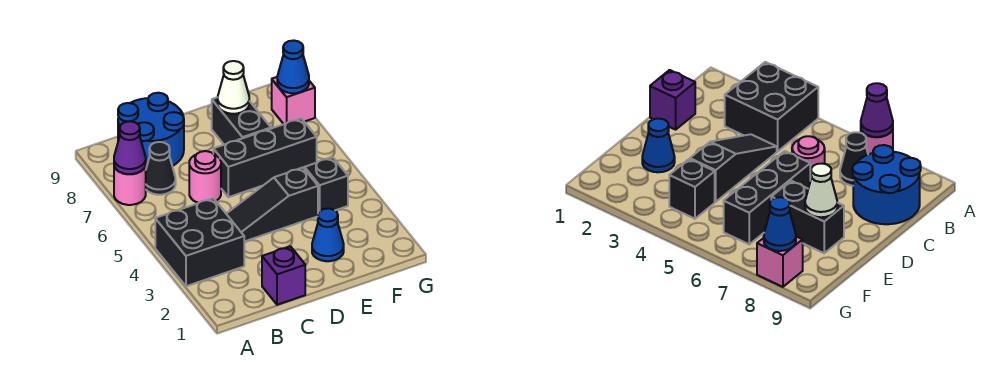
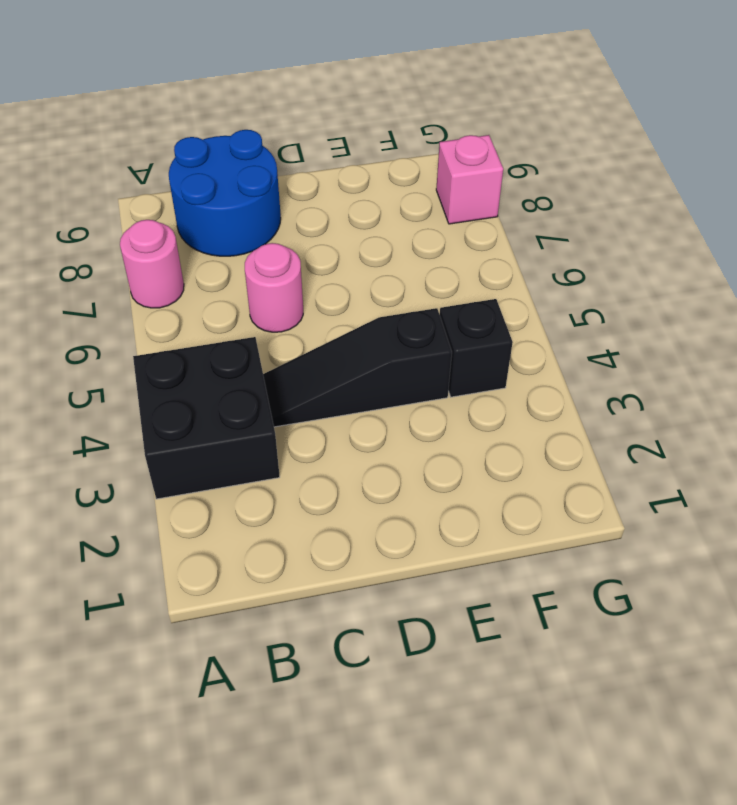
none -> black 1x1 cone [146,142,176,195]
none -> purple 1x1 brick [262,246,305,305]
none -> black 1x3 brick [213,118,317,197]

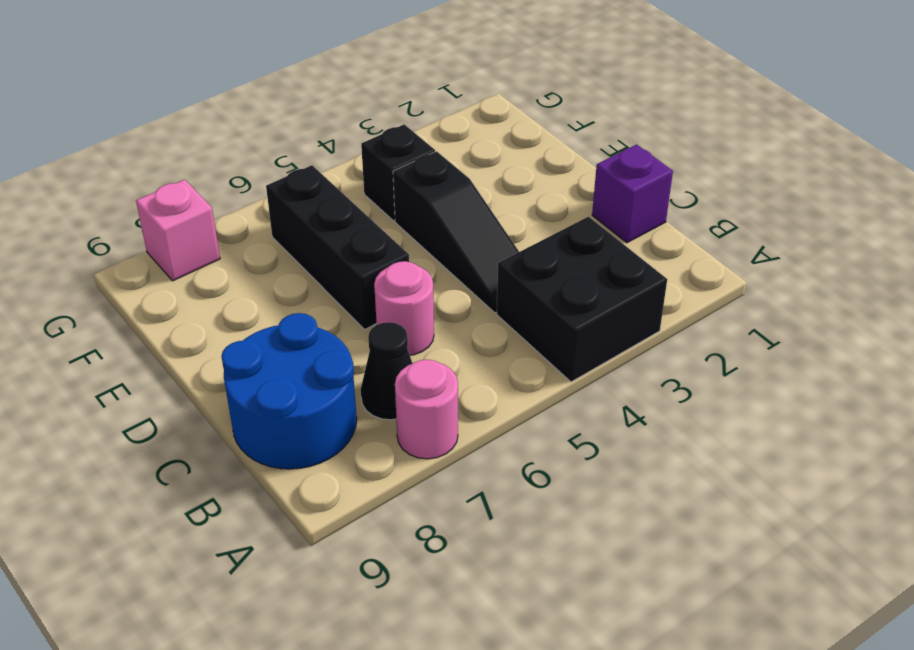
none -> blue 1x1 cone [312,208,344,261]
none -> black 1x2 brick [211,97,271,145]
none -> purple 1x1 cone [114,121,146,174]

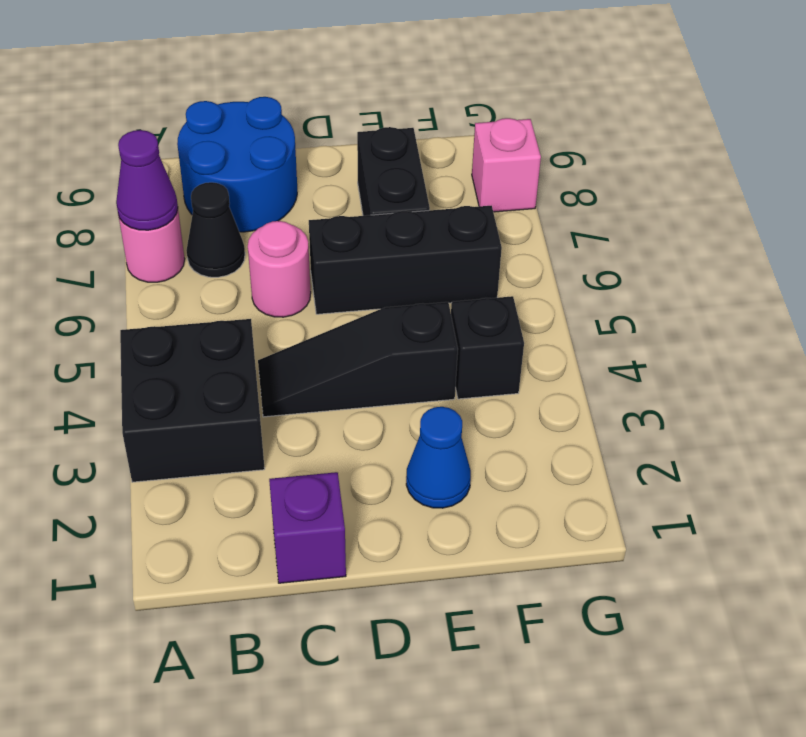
none -> white 1x1 cone [218,61,249,114]
none -> blue 1x1 cone [277,40,309,93]

